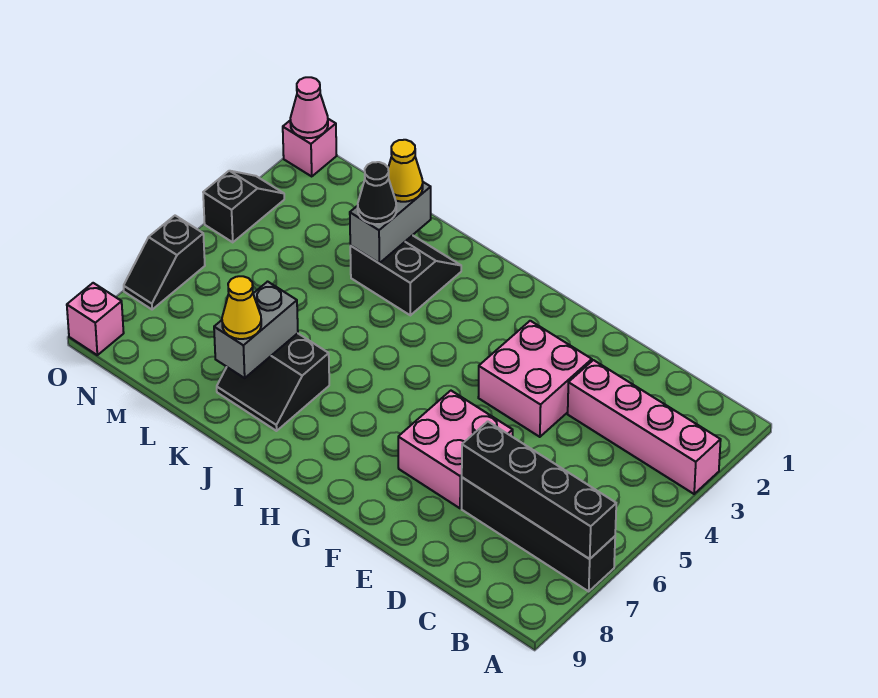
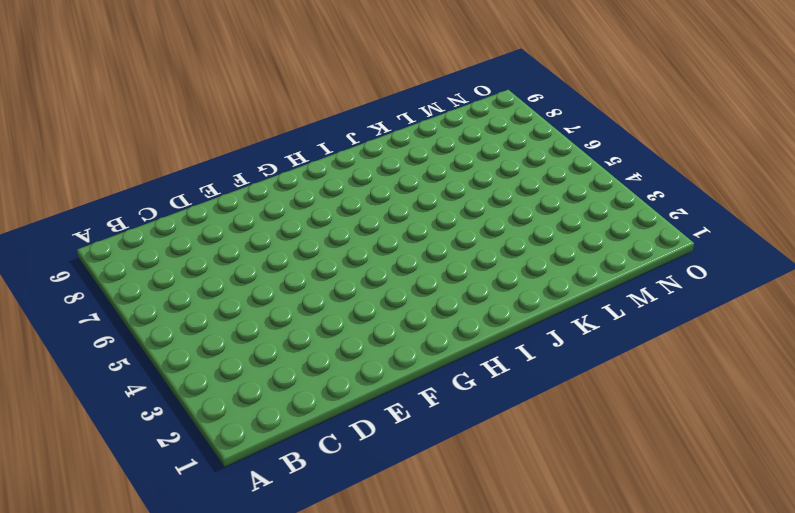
none -> pink 1x4 brick [568,360,721,494]
none -> black 1x4 brick [462,478,615,591]
none -> pink 2x2 brick [478,321,592,437]

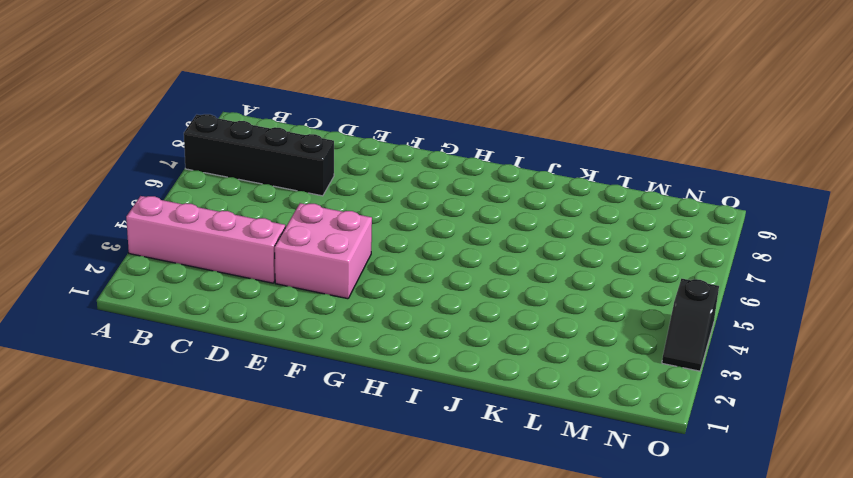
none -> pink 2x2 brick [398,391,513,508]
none -> black 2x2 slope [350,235,461,315]
none -> black 2x2 slope [217,333,329,431]

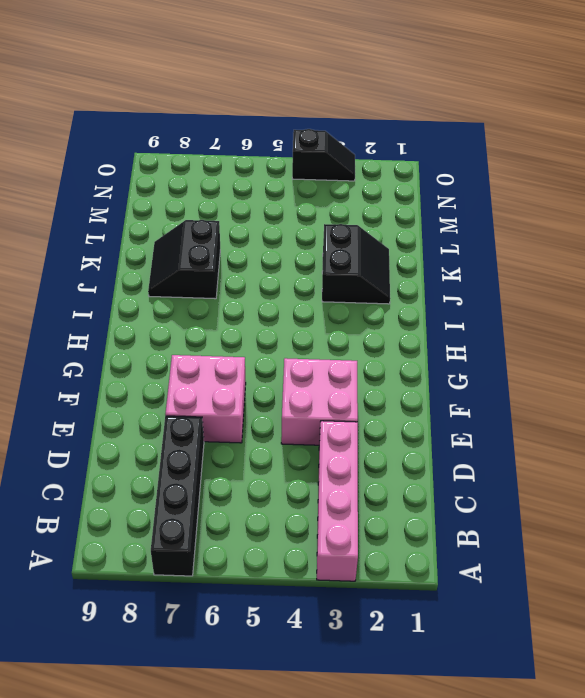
none -> pink 1x1 brick [283,119,337,176]
none -> black 1x2 slope [124,216,205,310]
none -> pink 1x1 brick [67,283,124,355]

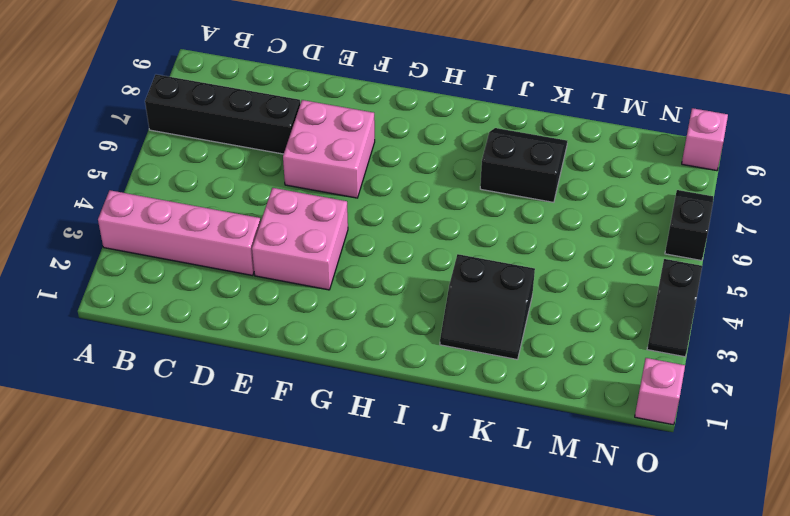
none -> black 1x4 brick [462,421,616,559]
none -> grey 1x2 brick [350,182,431,263]
none -> grey 1x2 brick [214,282,298,378]

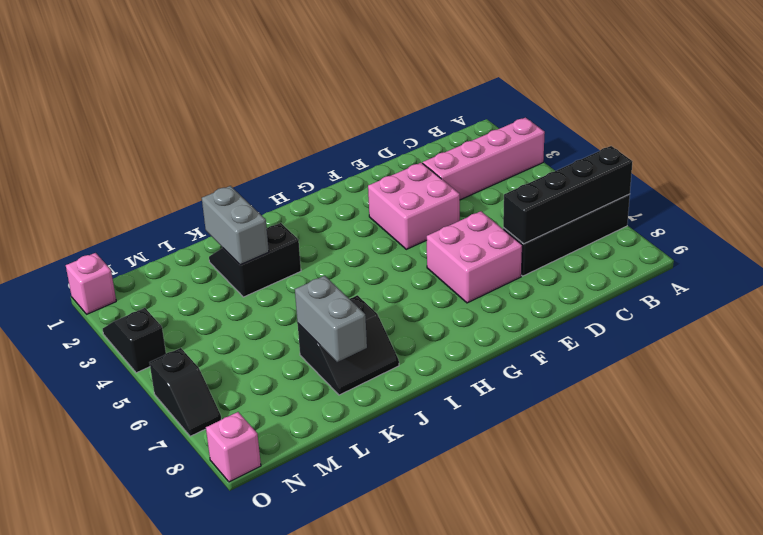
none -> pink 1x1 cone [290,77,328,138]
none -> yellow 1x1 cone [388,140,423,202]
none -> black 1x1 cone [358,162,396,224]

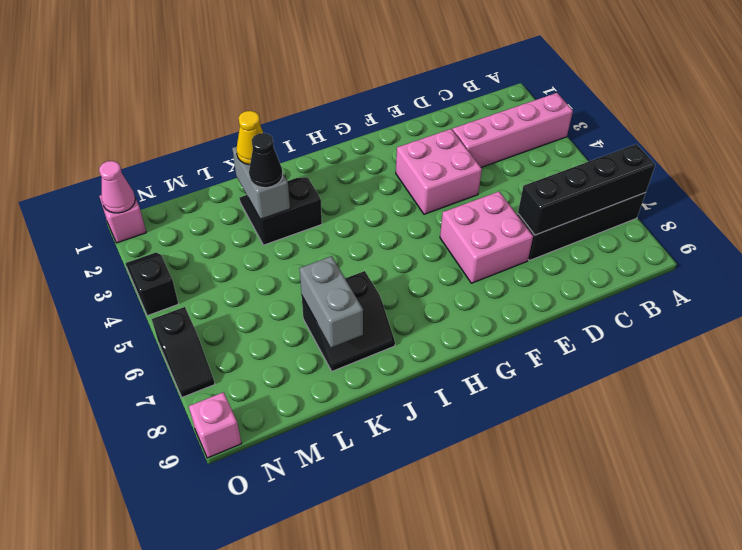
none -> yellow 1x1 cone [222,276,261,339]

